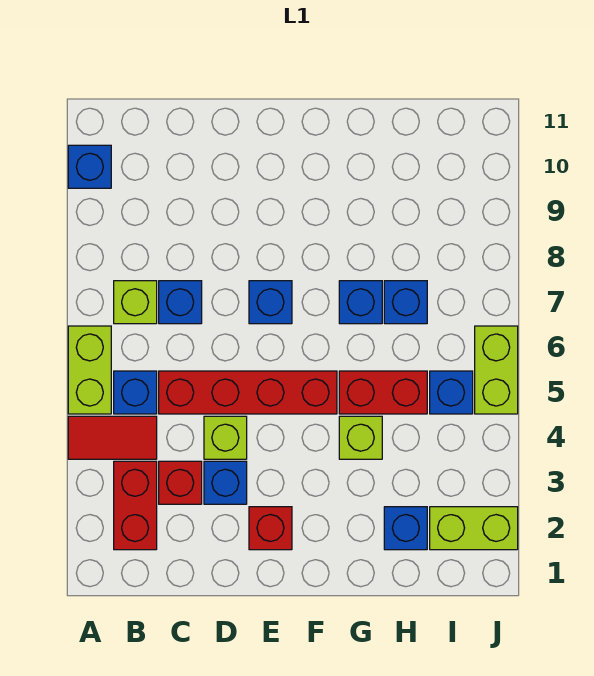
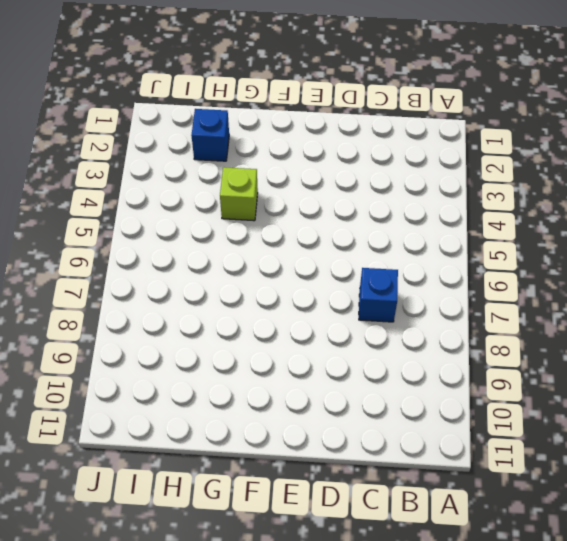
none -> red 1x2 tile [68,416,157,459]
none -> lime 1x2 brick [68,326,111,414]
none -> blue 1x1 brick [68,145,111,188]

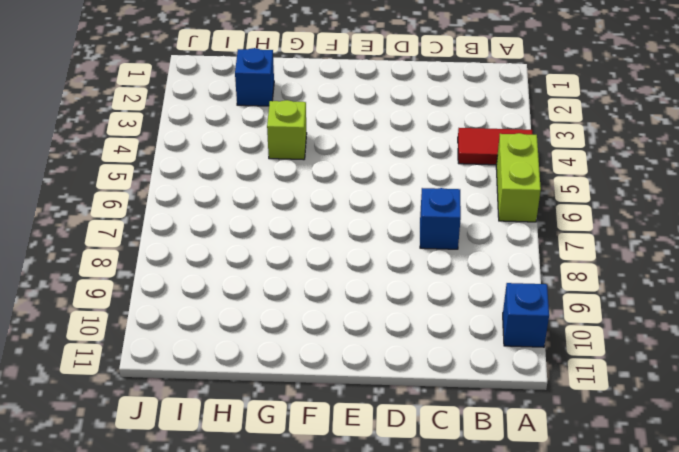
none -> red 1x2 brick [114,461,157,550]
none -> blue 1x1 brick [114,371,157,414]
none -> lime 1x1 brick [114,281,157,324]

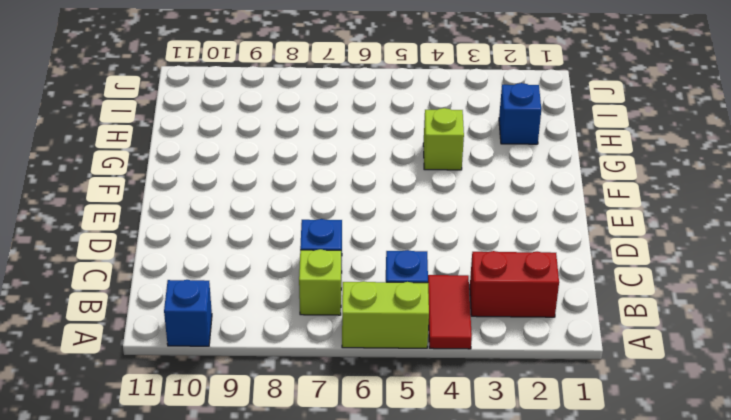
none -> red 1x1 brick [159,461,202,504]
none -> red 1x4 brick [159,371,337,414]
none -> blue 1x1 brick [204,461,247,504]

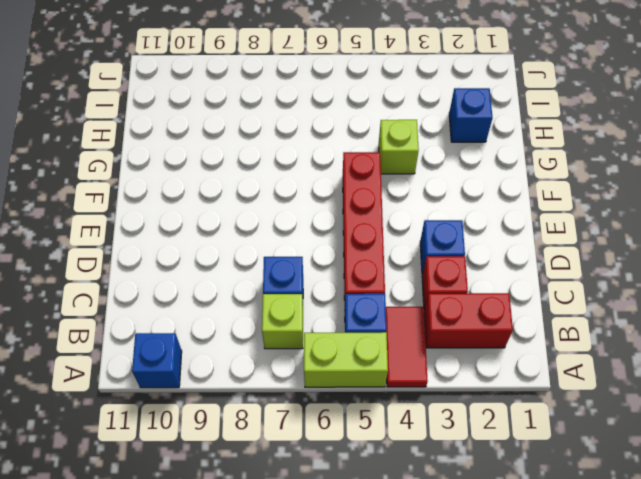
none -> lime 1x1 brick [204,416,247,459]
none -> red 1x1 brick [249,507,292,550]
none -> blue 1x1 brick [249,281,292,324]

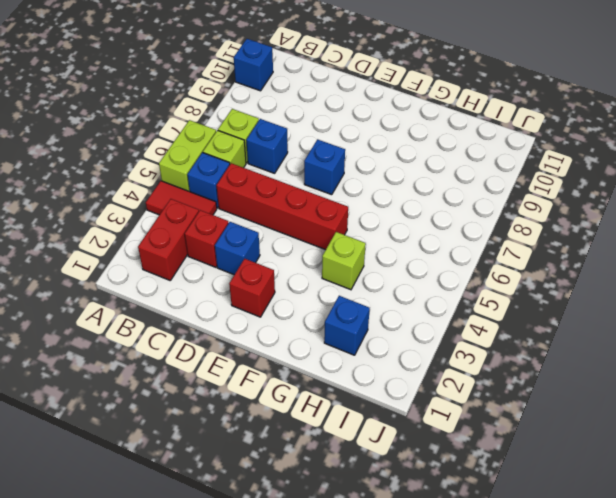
lime 1x1 brick [203,130,246,168] -> lime 1x1 brick moved to [204,416,247,459]
none -> red 1x2 brick [339,371,427,414]
none -> blue 1x1 brick [339,281,382,324]
none -> blue 1x1 brick [384,281,427,324]

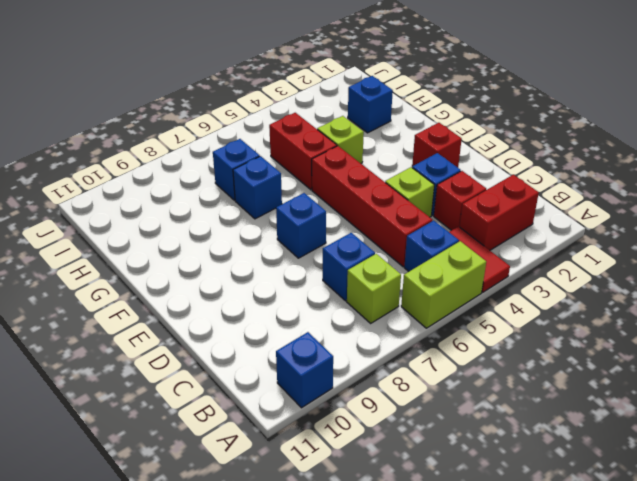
none -> lime 1x2 brick [430,507,518,550]
none -> blue 1x1 brick [430,371,473,414]
none -> lime 1x2 brick [475,326,518,414]

